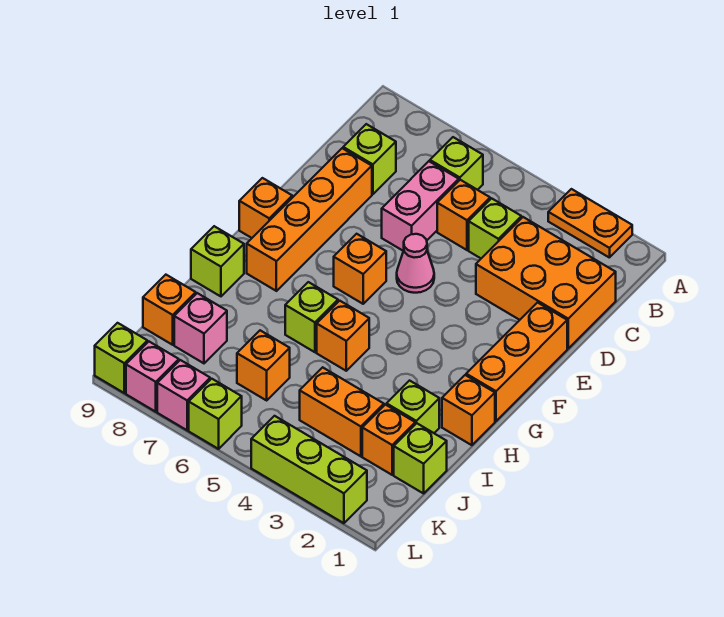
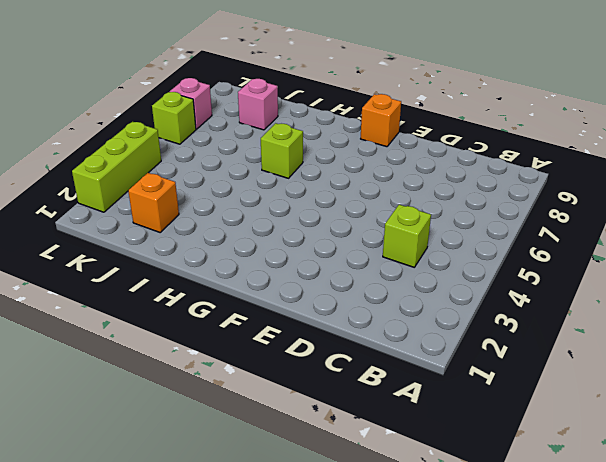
none -> orange 1x2 plate [548,189,632,258]
none -> lime 1x1 brick [430,137,483,190]
none -> orange 2x3 brick [476,217,616,348]

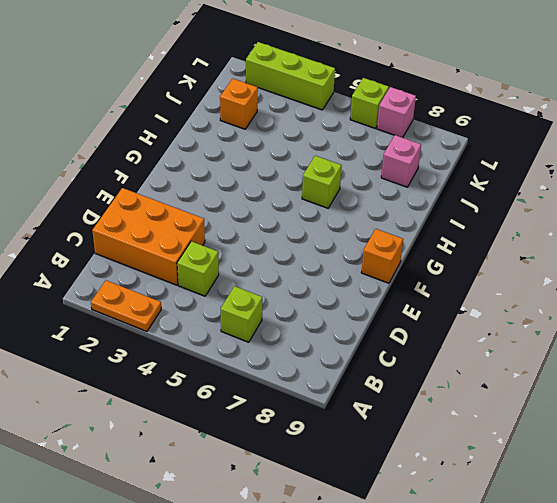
none -> orange 1x1 brick [437,180,490,250]
none -> pink 1x2 brick [382,161,459,251]
none -> lime 1x1 brick [343,124,396,194]

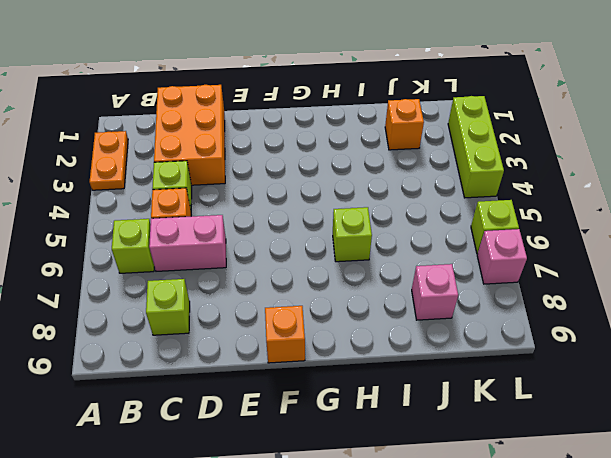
none -> orange 1x4 brick [247,148,372,291]
none -> orange 1x3 brick [466,303,567,421]
none -> pink 1x1 cone [397,234,434,293]

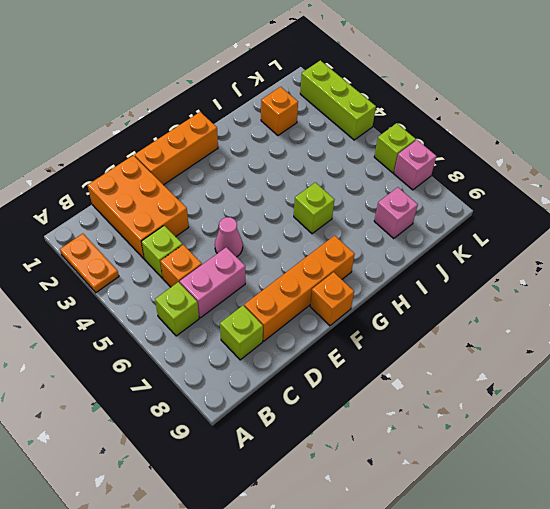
none -> orange 1x1 brick [334,234,386,304]
none -> orange 1x1 brick [442,375,495,445]
none -> orange 1x1 brick [317,301,369,371]

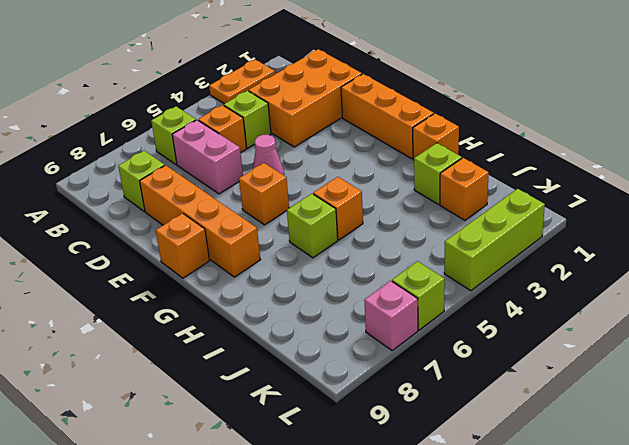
none -> lime 1x1 brick [191,226,244,296]
none -> lime 1x1 brick [394,423,447,493]
none -> orange 1x2 brick [300,367,384,456]

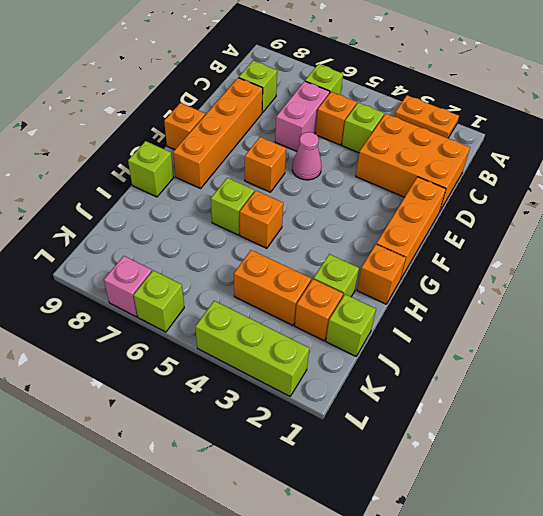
none -> orange 1x1 brick [237,330,290,400]
none -> pink 1x1 brick [174,293,227,363]
none -> orange 1x1 brick [143,275,196,345]

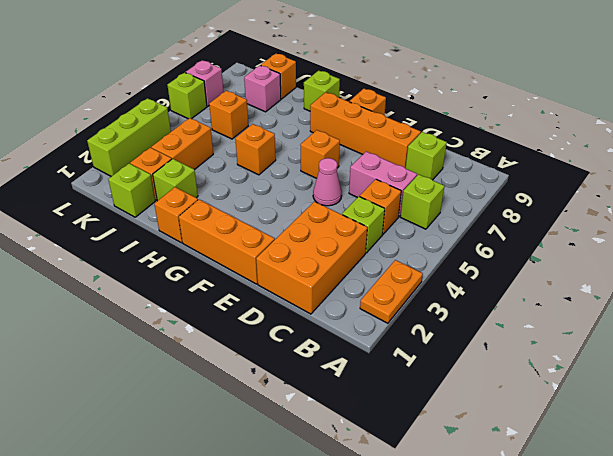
none -> lime 1x1 brick [285,282,338,352]
none -> pink 1x1 brick [126,342,179,412]
none -> lime 1x1 brick [95,323,147,393]

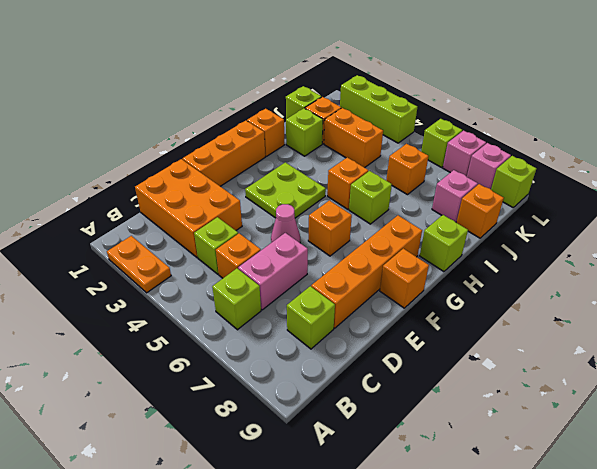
lime 2x2 plate [245,162,326,218] -> none

